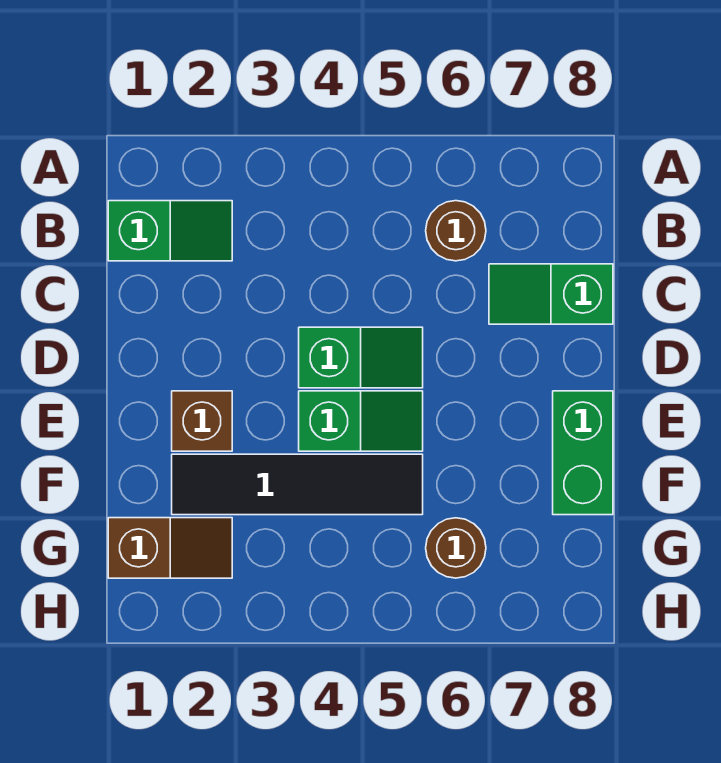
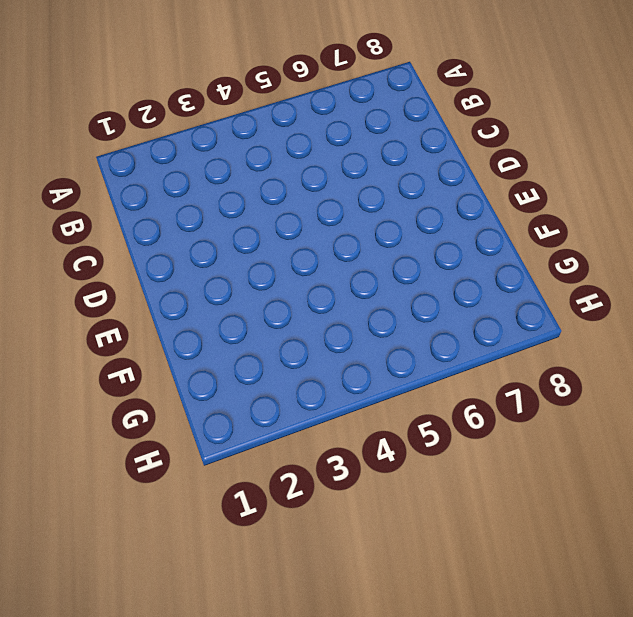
none -> green 1x2 slope [108,201,232,261]
none -> brown 1x1 round brick [426,201,486,261]

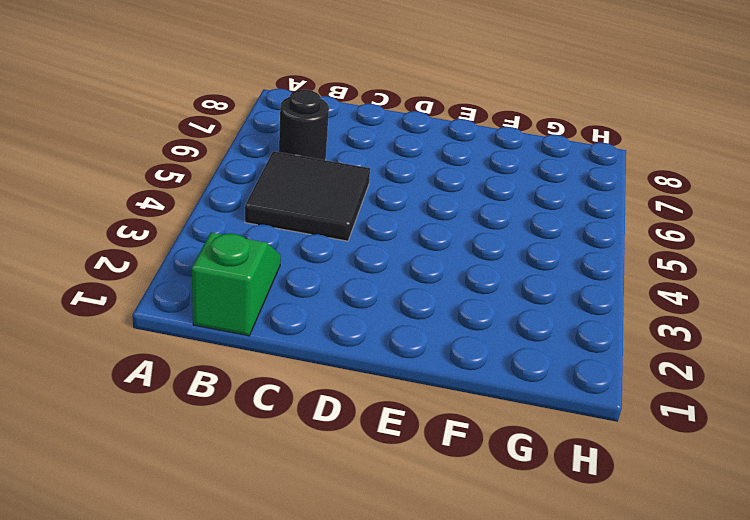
black 2x2 tile [245,151,370,241] -> none
black 1x1 round brick [279,90,329,160] -> brown 1x1 round brick [426,201,486,261]
none -> green 1x2 slope [489,264,613,324]
none -> green 1x2 slope [299,327,423,388]

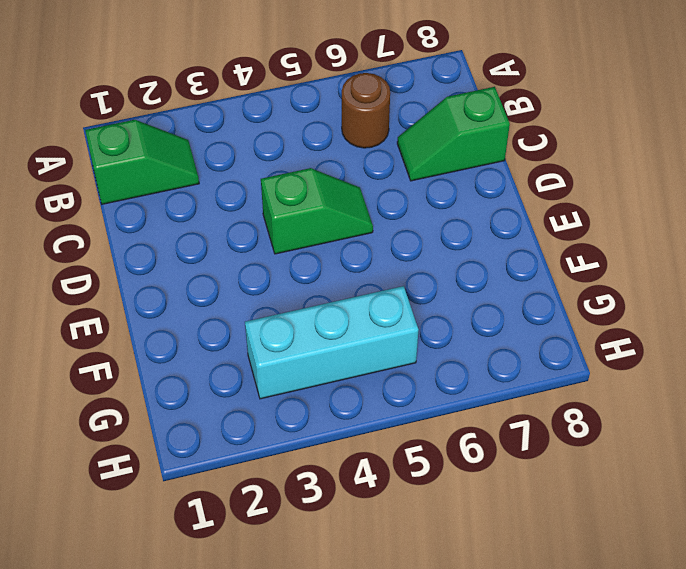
cyan 1x3 brick [245,286,418,399] -> none
none -> brown 1x1 brick [172,391,232,451]
none -> green 1x2 slope [299,391,423,451]

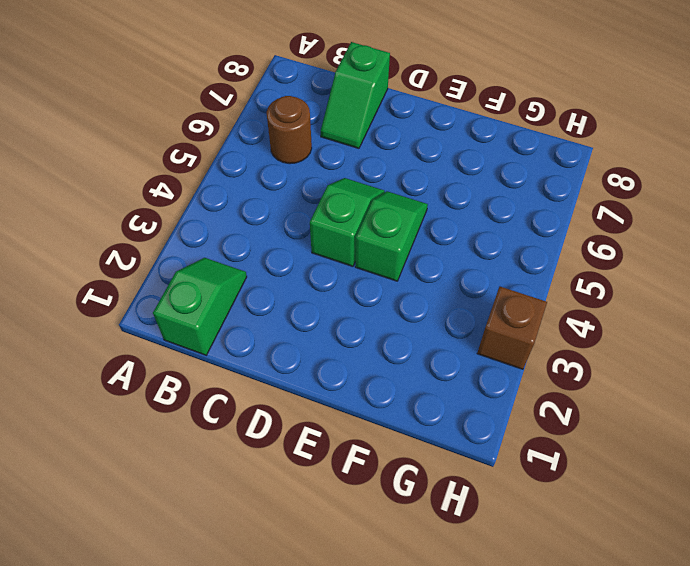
brown 1x1 brick [477,287,547,369] -> brown 1x1 brick moved to [172,391,232,451]
none -> green 1x2 brick [553,391,613,515]
none -> black 1x4 tile [172,454,423,515]

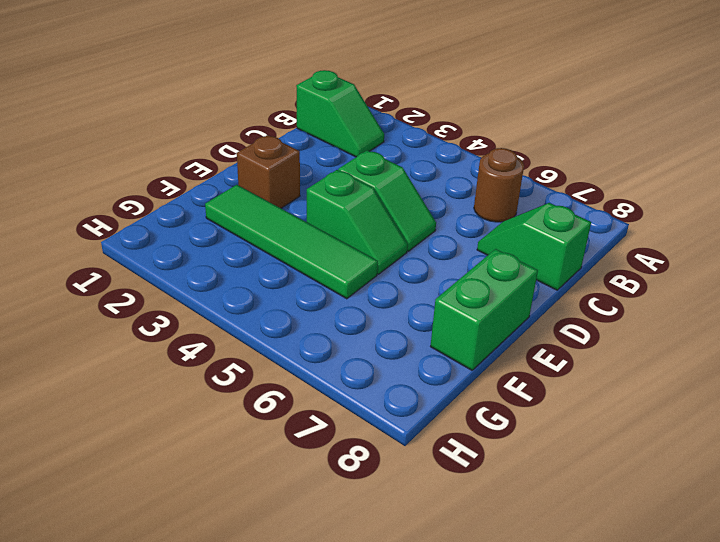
green 1x4 tile [205,185,378,299] -> black 1x4 tile [172,454,423,515]
none -> brown 1x2 slope [108,518,232,578]
none -> brown 1x1 round brick [426,518,486,578]

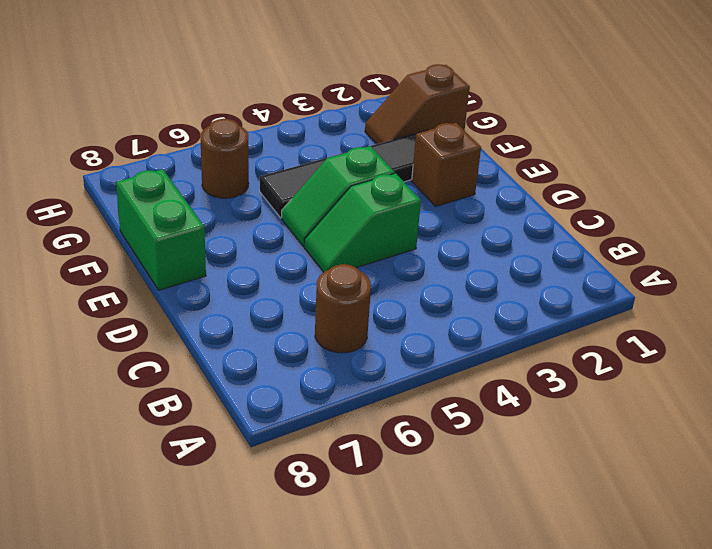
none -> green 1x2 slope [108,201,232,261]
none -> green 1x2 slope [489,264,613,324]

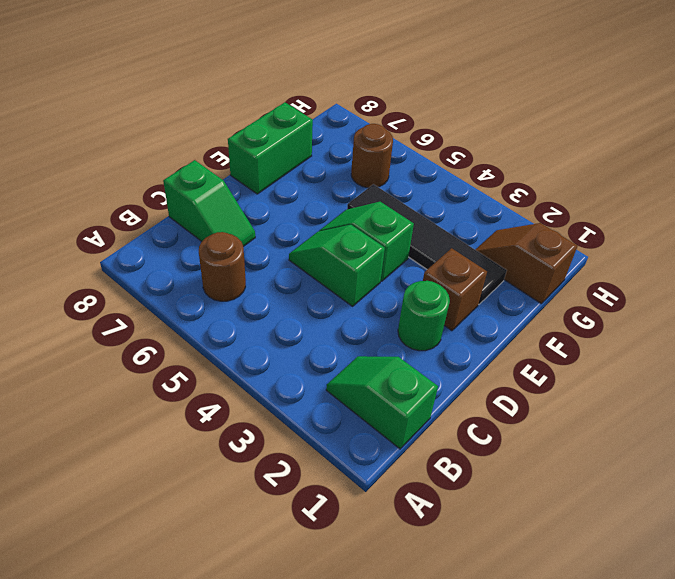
green 1x1 round brick [398,281,450,351] -> none

